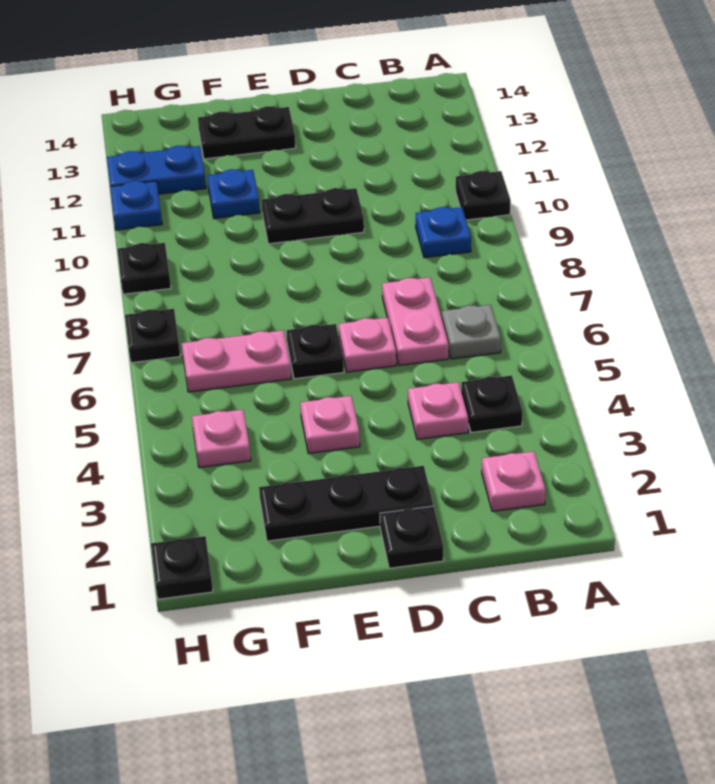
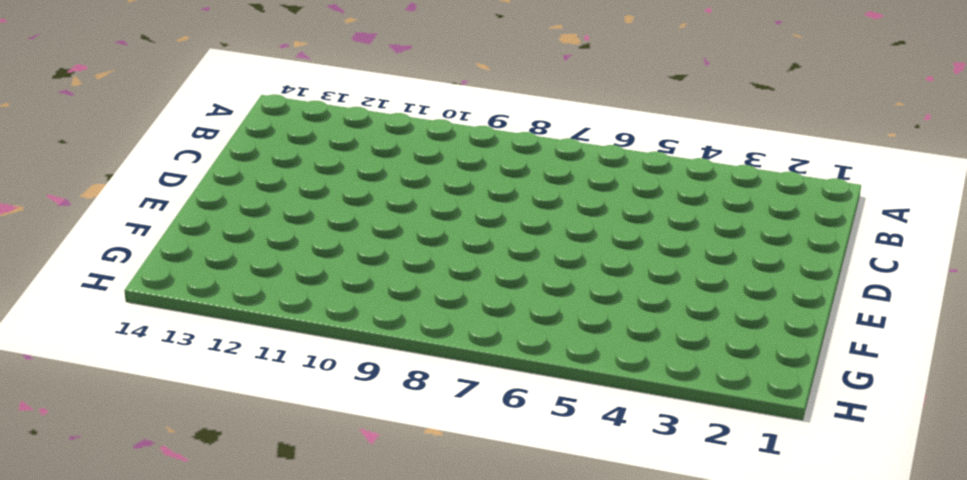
none -> black 1x1 plate [456,171,511,220]
none -> pink 1x1 plate [482,451,546,511]
none -> black 1x1 plate [461,375,522,432]

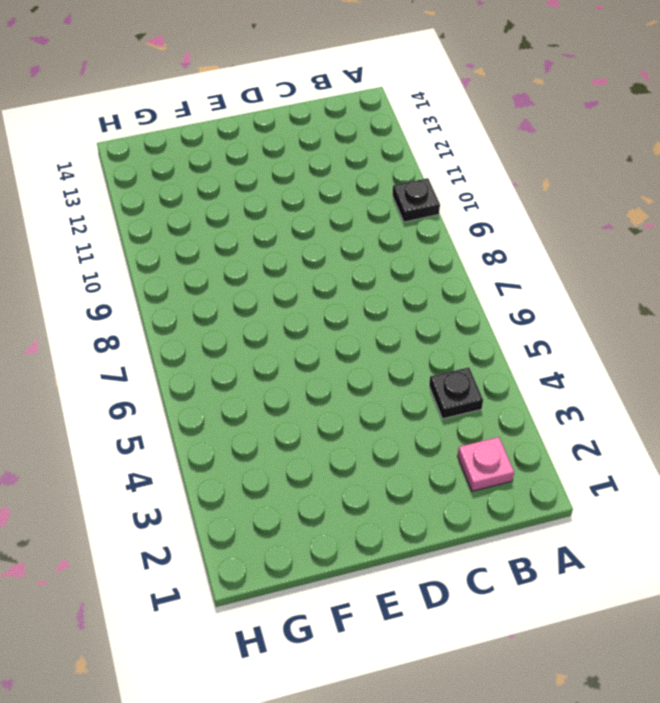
none -> grey 1x1 plate [442,305,501,359]
none -> blue 1x1 plate [416,207,471,258]
none -> pink 1x1 plate [408,382,468,439]

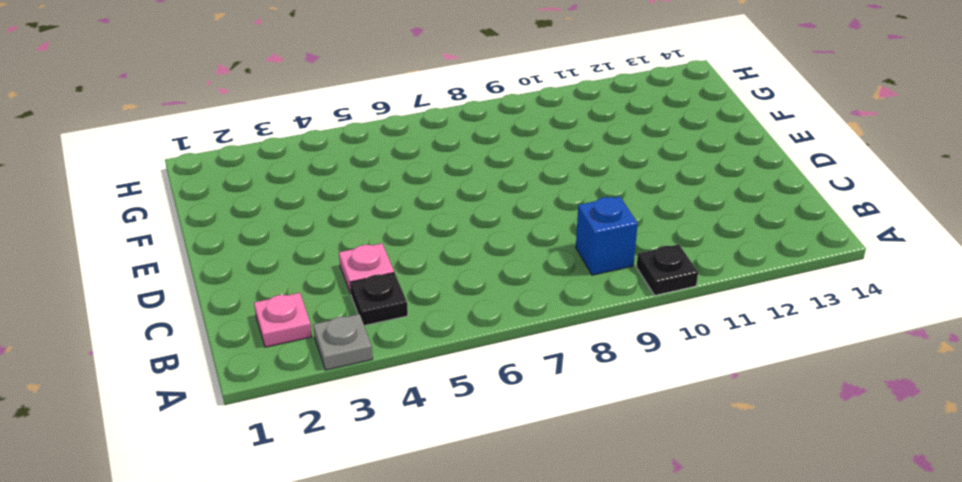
grey 1x1 plate [313,314,373,370] -> grey 1x1 plate moved to [442,305,501,359]
blue 1x1 brick [576,196,638,275] -> blue 1x1 plate [416,207,471,258]
none -> pink 1x2 plate [382,277,449,366]
none -> black 1x1 plate [380,506,444,568]
none -> black 1x3 plate [259,466,433,541]

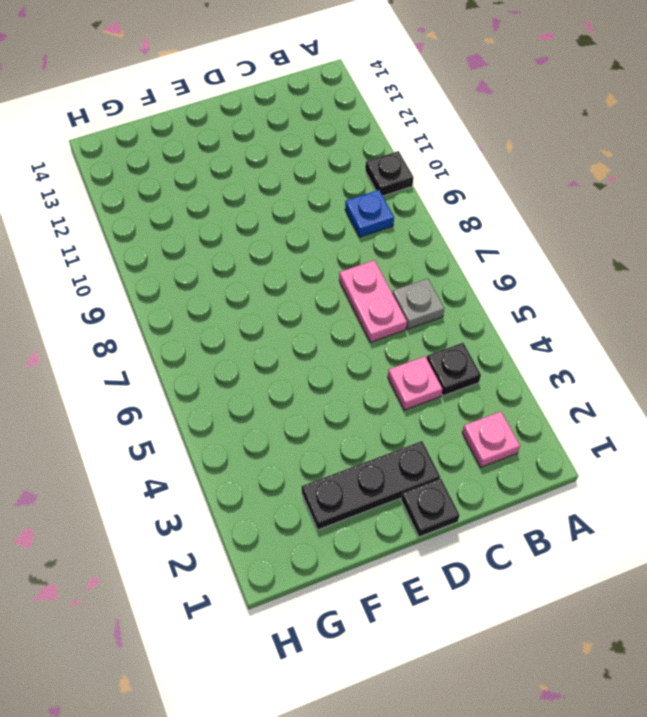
none -> pink 1x1 plate [339,318,396,372]
none -> black 1x2 plate [261,188,364,244]
none -> pink 1x1 plate [300,396,360,453]

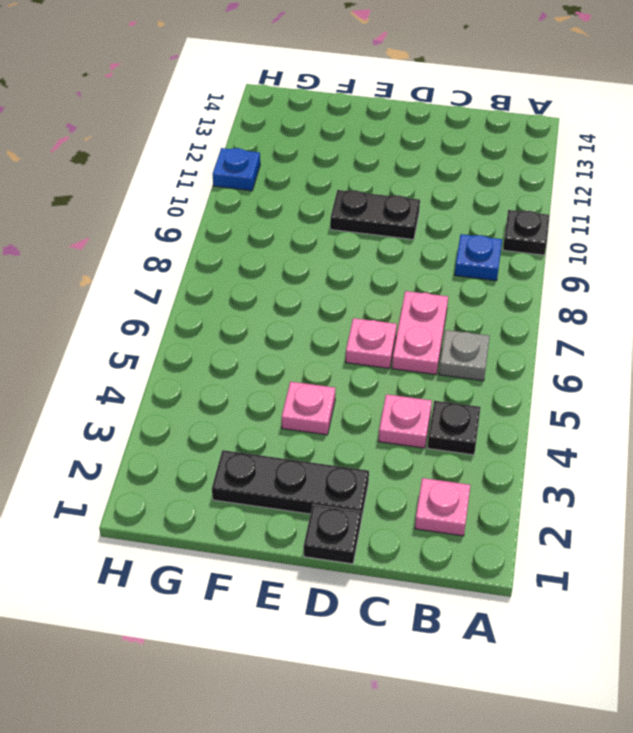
none -> black 1x1 plate [286,324,344,379]
none -> black 1x2 plate [198,106,296,159]
none -> pink 1x2 plate [182,330,291,392]

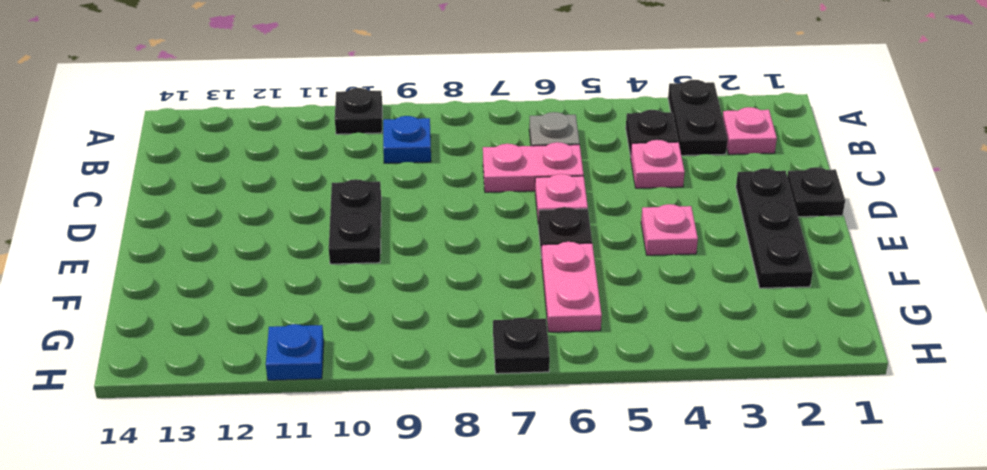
black 1x2 plate [668,80,728,156] -> black 1x2 plate moved to [198,106,296,159]
none -> blue 1x1 plate [207,169,260,218]
none -> pink 1x1 plate [192,410,251,468]
none -> blue 1x2 plate [107,146,206,194]

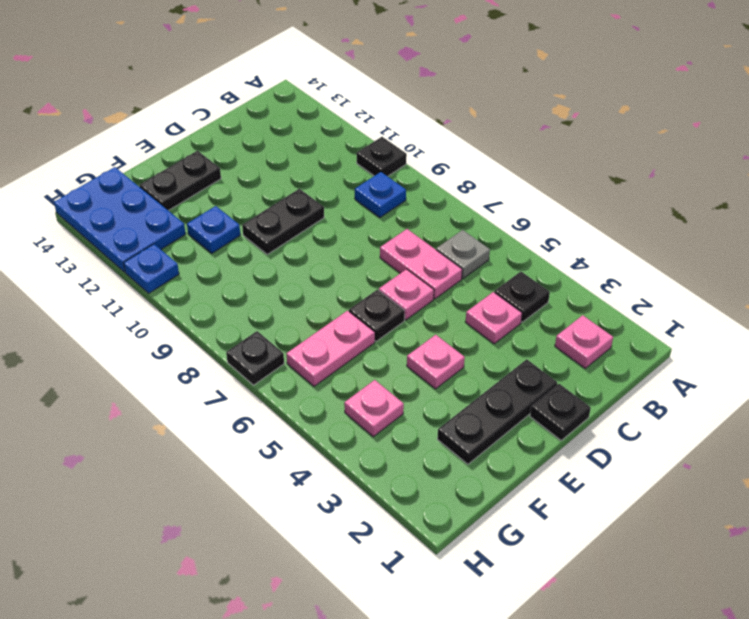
blue 2x3 plate [54,167,186,272] -> blue 1x2 plate [107,146,206,194]
none -> black 1x1 plate [151,536,213,599]
none -> black 1x1 plate [117,243,171,294]

